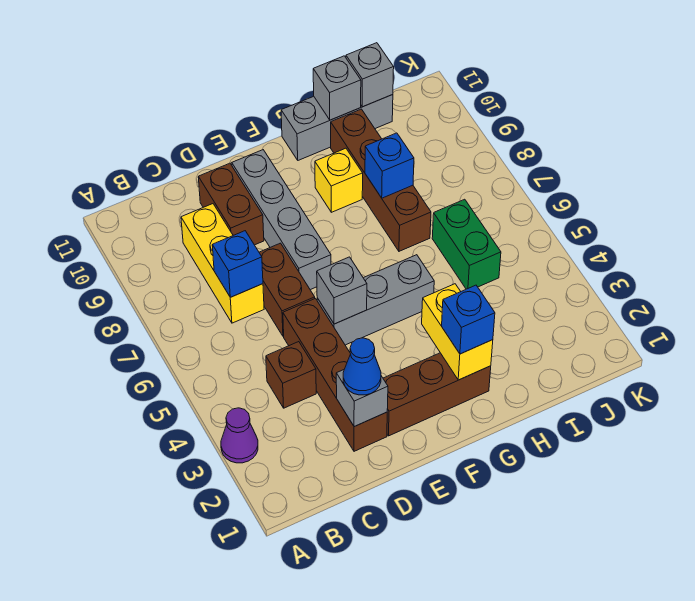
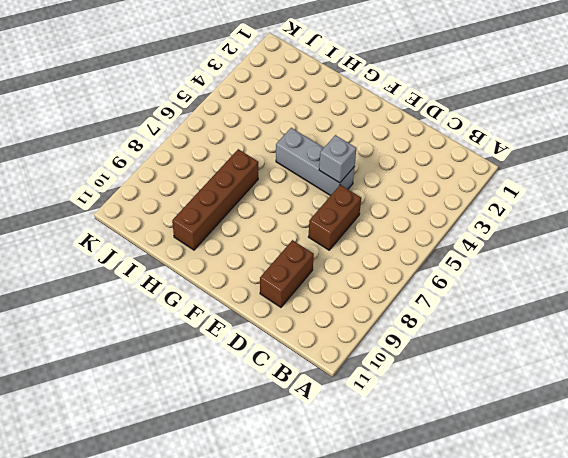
none -> purple 1x1 cone [221,408,258,463]
none -> brown 1x1 brick [266,342,316,408]
none -> yellow 1x3 brick [181,204,264,323]

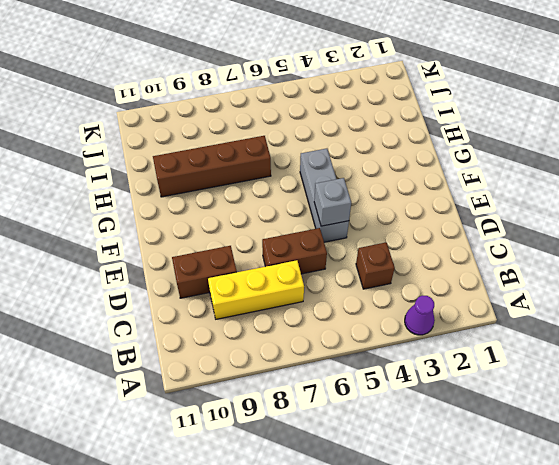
none -> brown 1x4 brick [283,298,387,451]
none -> brown 1x3 brick [383,353,491,436]
none -> grey 1x4 brick [232,150,331,290]

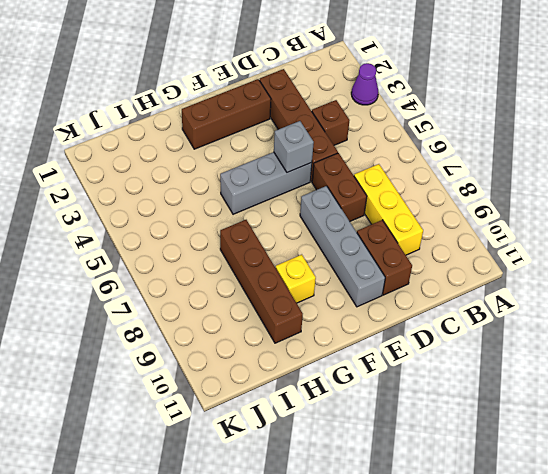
none -> grey 1x3 brick [281,95,393,160]
none -> green 1x2 brick [432,199,501,289]
none -> blue 1x1 brick [212,231,263,297]

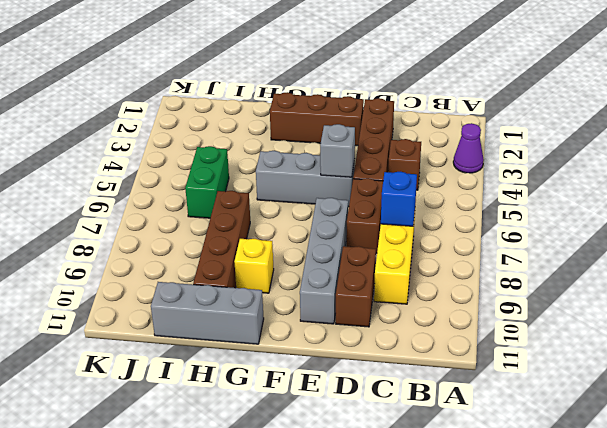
none -> grey 1x1 brick [336,370,388,427]
none -> yellow 1x2 brick [422,284,493,380]
none -> blue 1x1 brick [365,133,414,198]

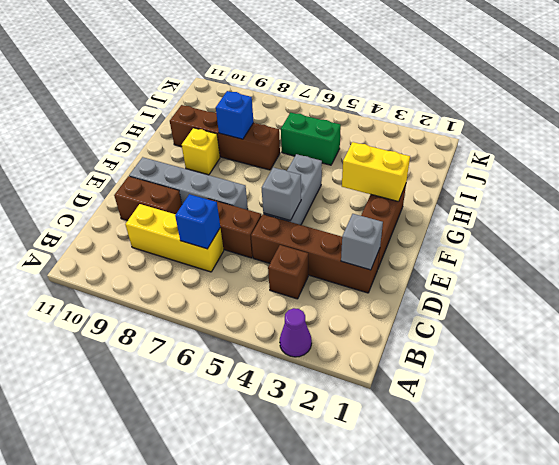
none -> grey 1x3 brick [281,95,393,160]
none -> grey 1x1 brick [313,56,361,120]
none -> grey 1x1 brick [346,43,394,107]

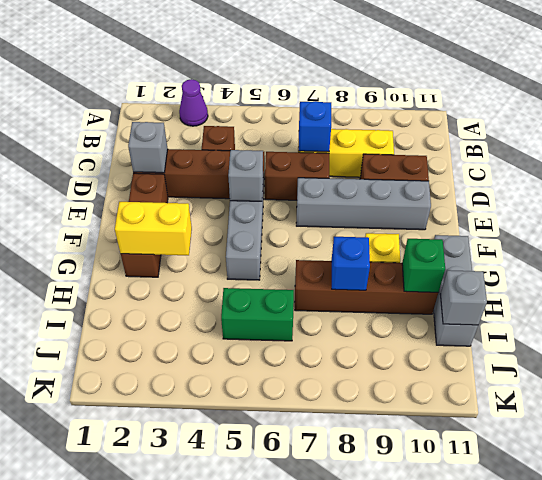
green 1x1 brick [402,239,445,292] -> none
none -> grey 1x1 brick [313,56,361,120]
none -> blue 1x1 cone [343,338,381,395]
none -> blue 1x1 brick [442,285,495,354]

